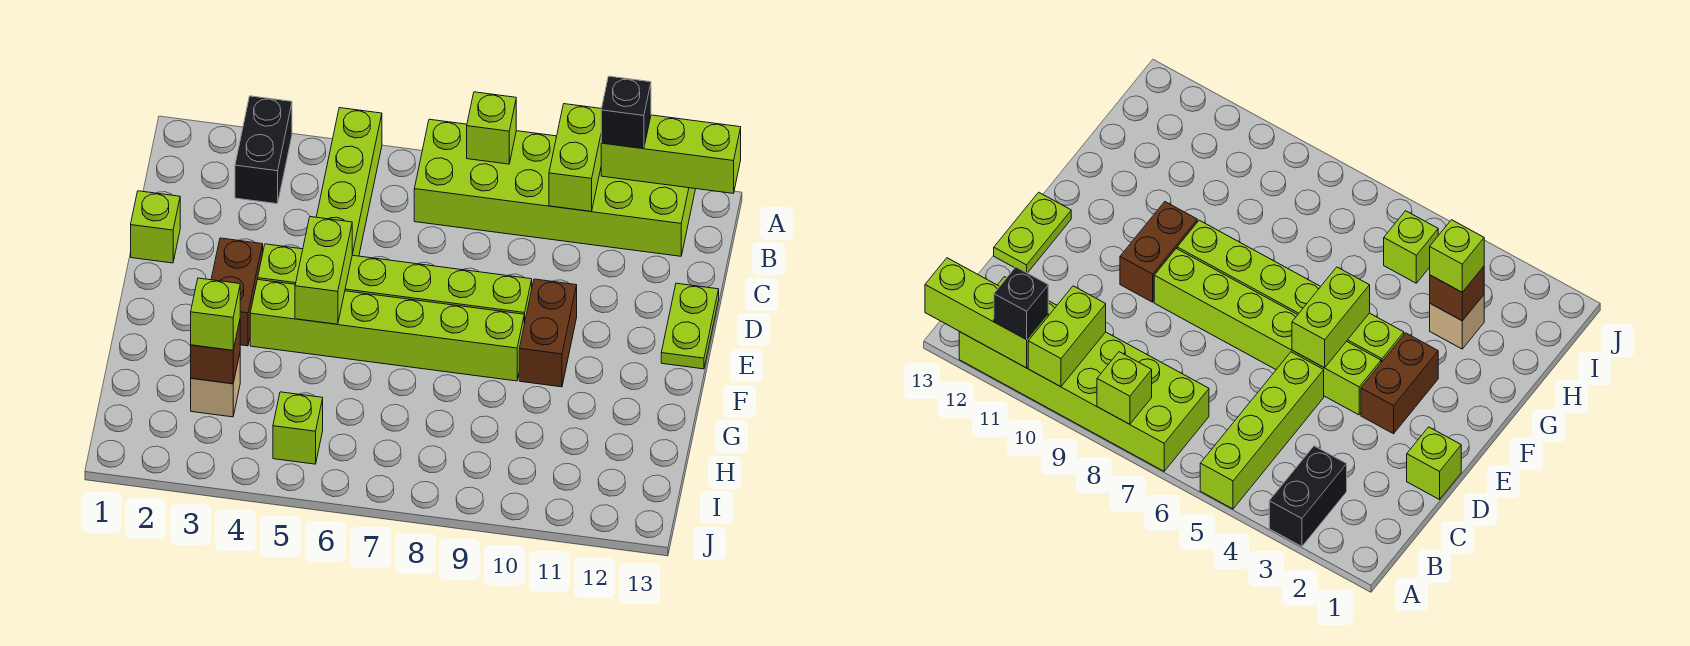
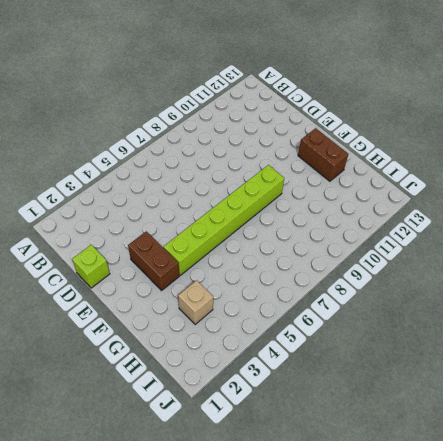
brown 1x2 brick [298,128,348,181] -> brown 1x2 brick moved to [519,279,577,387]
none -> black 1x2 brick [235,96,292,204]
none -> lime 1x4 brick [317,108,382,256]
none -> lime 2x6 brick [414,119,695,256]

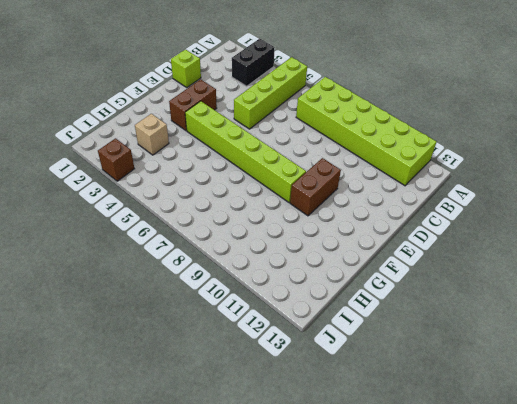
brown 1x1 brick [98,138,134,181] -> brown 1x1 brick moved to [191,321,240,384]
none -> lime 1x2 plate [661,283,719,369]
none -> lime 1x6 brick [258,244,532,324]
none -> lime 1x1 brick [273,392,323,464]

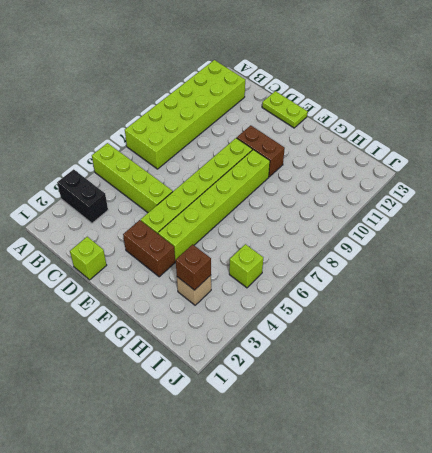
none -> lime 1x1 brick [467,92,516,164]
none -> lime 1x2 brick [549,104,601,211]
none -> lime 1x3 brick [601,115,741,193]

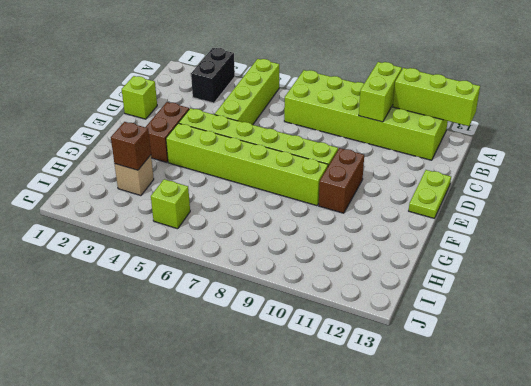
none -> lime 1x1 brick [467,92,516,164]
none -> lime 1x2 brick [295,217,352,324]
none -> black 1x1 brick [601,76,651,149]

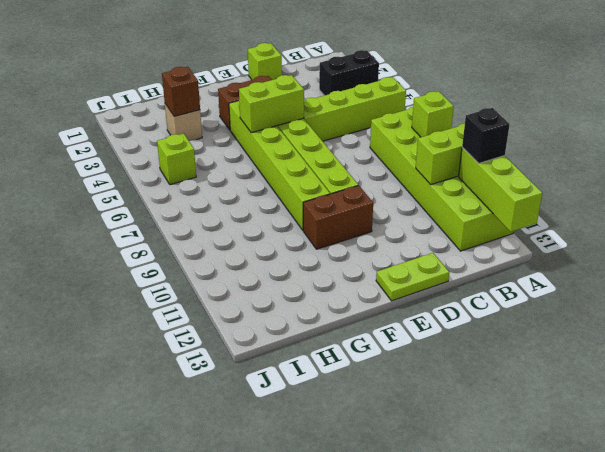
none -> lime 1x1 brick [191,278,240,350]

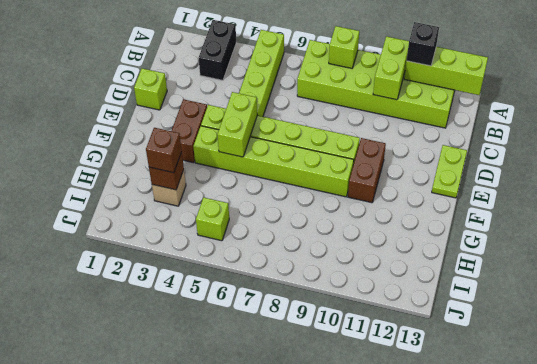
brown 1x1 brick [146,128,182,173] -> lime 1x1 brick [191,278,240,350]

